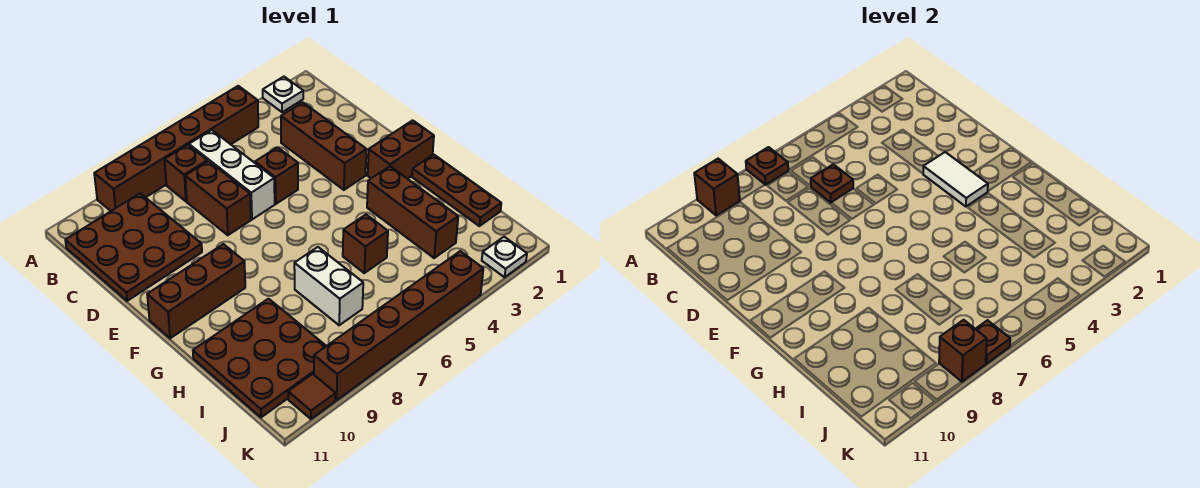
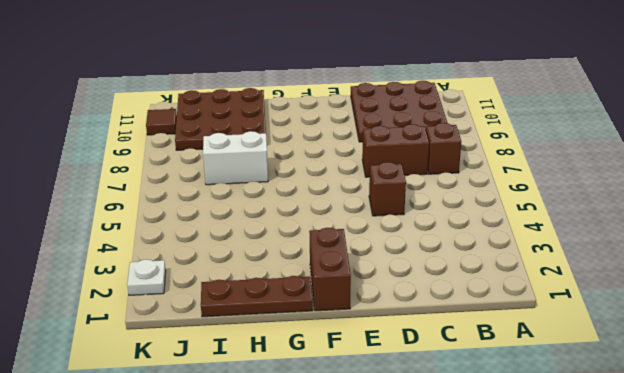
none -> white 1x1 plate [263,77,303,112]
none -> brown 1x6 brick [94,86,258,211]
none -> white 1x3 brick [189,130,275,219]

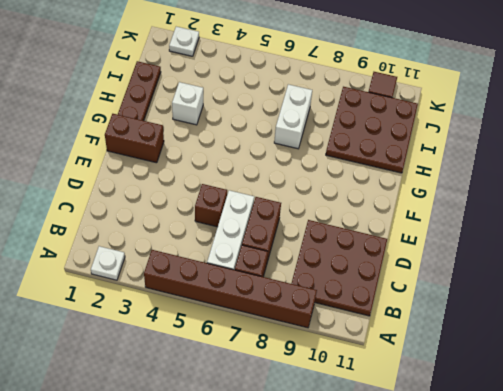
white 1x1 brick [172,82,203,125] -> brown 1x3 brick [367,166,458,258]
none -> brown 1x3 brick [281,102,367,190]
none -> brown 1x3 brick [147,244,245,338]
none -> brown 1x1 brick [343,215,388,273]

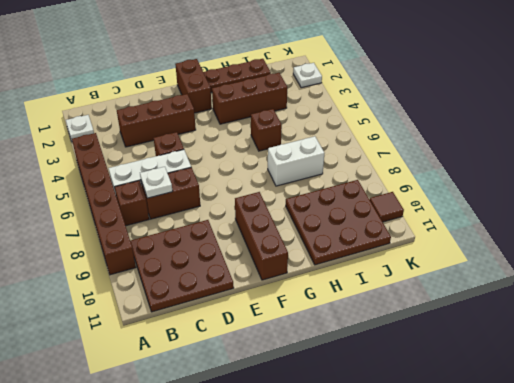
white 1x1 plate [140,167,172,198] -> none
none -> brown 1x6 brick [314,251,483,400]
none -> brown 1x1 plate [746,147,788,185]
none -> brown 1x1 brick [694,159,740,215]

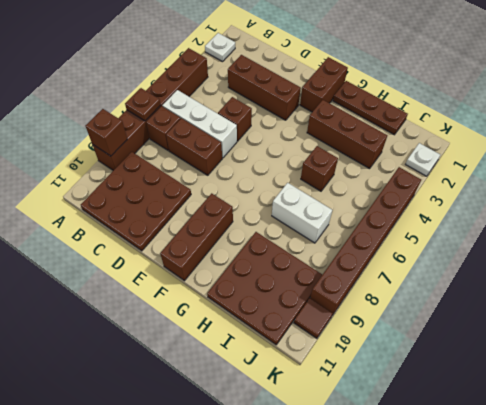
none -> brown 1x1 plate [811,164,853,203]
none -> white 1x2 tile [923,152,988,207]
none -> brown 1x1 plate [976,320,1010,364]

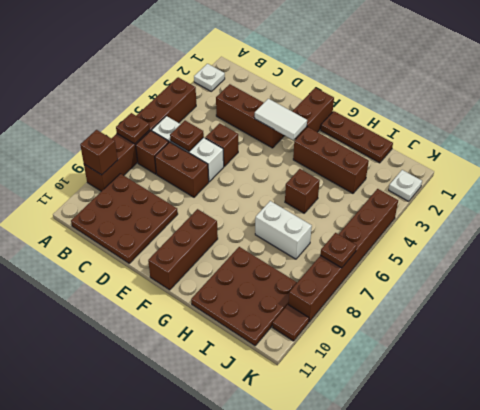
none -> brown 1x1 brick [939,320,987,382]

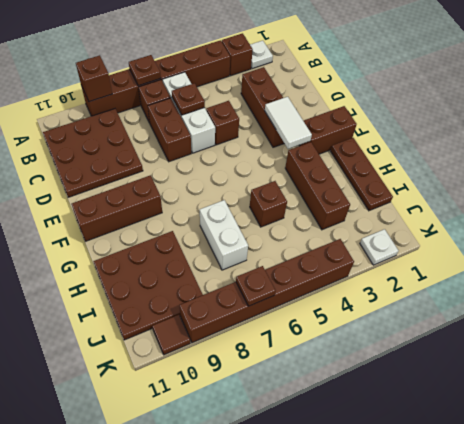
brown 1x1 brick [222,33,253,76] -> brown 1x1 brick moved to [939,320,987,382]

